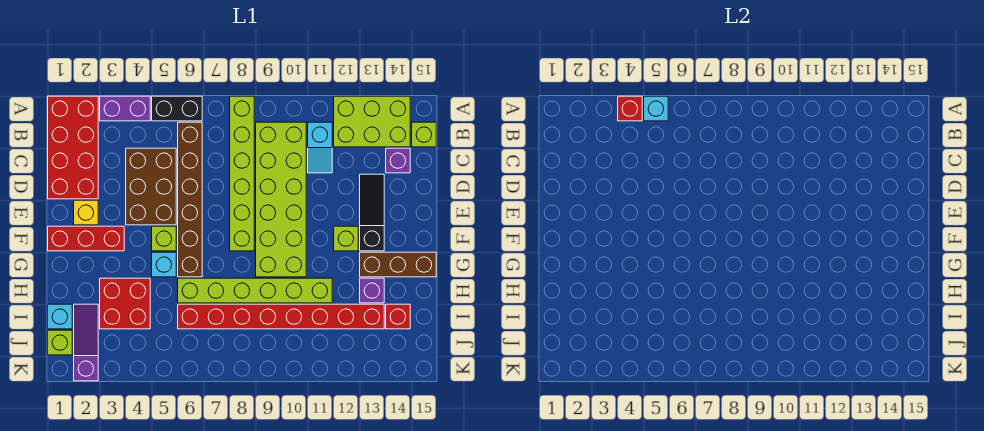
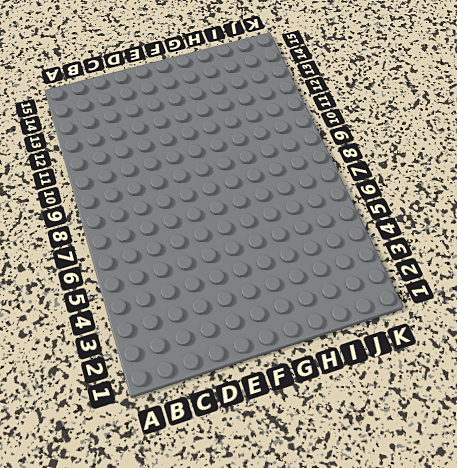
none -> red 2x4 brick [48,96,98,199]
none -> purple 1x2 brick [100,96,150,121]
none -> black 1x2 brick [152,96,202,121]

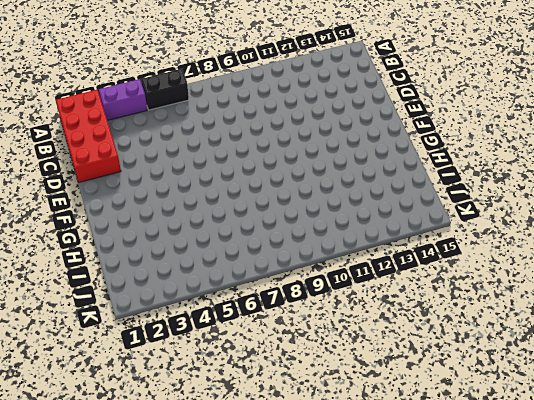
none -> lime 1x6 brick [230,96,254,251]
none -> lime 2x3 brick [334,96,410,147]
none -> brown 1x6 brick [178,122,202,277]

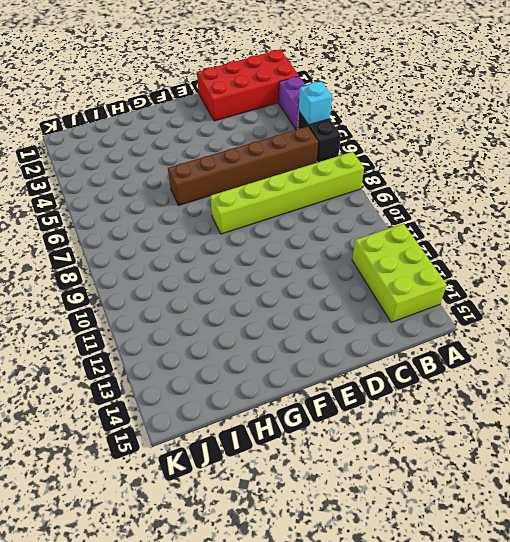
none -> lime 2x6 brick [256,122,306,277]
none -> cyan 1x2 slope [308,122,332,173]
none -> lime 1x1 brick [412,122,436,147]

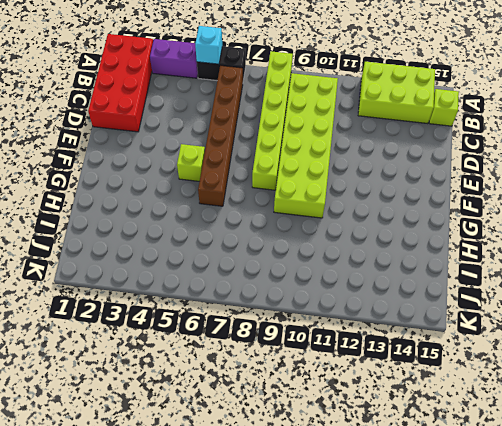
none -> cyan 1x2 slope [308,122,332,173]
none -> brown 2x3 brick [126,148,176,225]
none -> purple 1x1 brick [386,148,410,173]

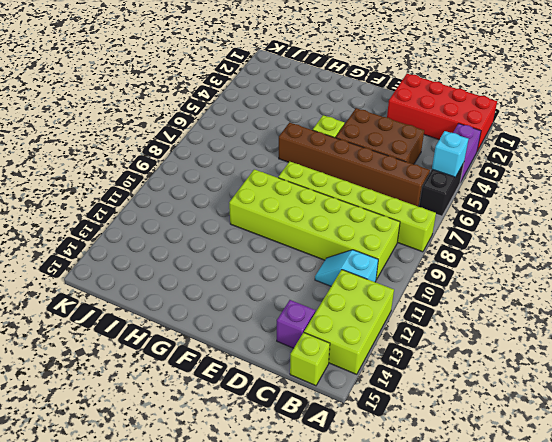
none -> black 1x3 slope [360,174,384,251]
none -> yellow 1x1 brick [74,200,98,225]
none -> red 1x3 brick [48,226,124,251]

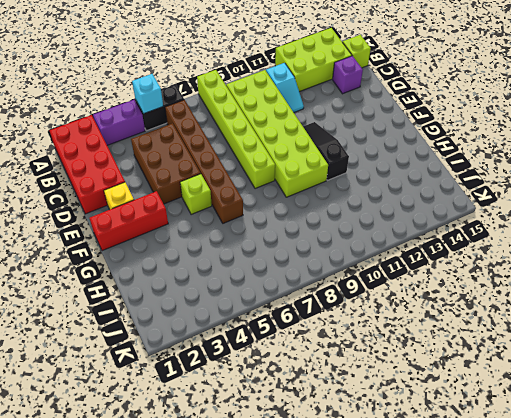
black 1x3 slope [303,122,349,180] -> black 1x3 slope moved to [360,174,384,251]
none -> lime 1x1 brick [334,226,358,251]
none -> cyan 1x1 brick [152,252,176,277]
none -> brown 1x3 brick [360,252,436,277]

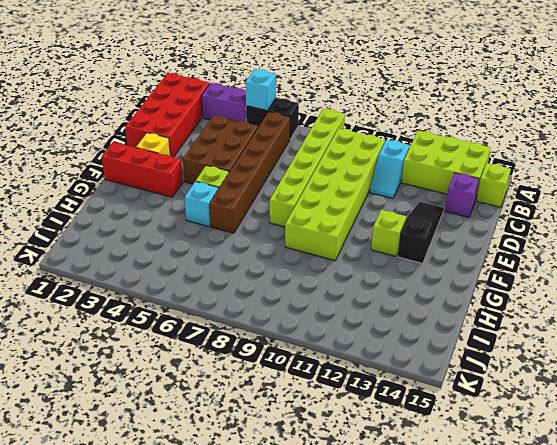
none -> brown 1x3 brick [360,252,436,277]
none -> red 2x2 brick [100,278,150,329]
none -> lime 1x6 brick [178,278,332,303]

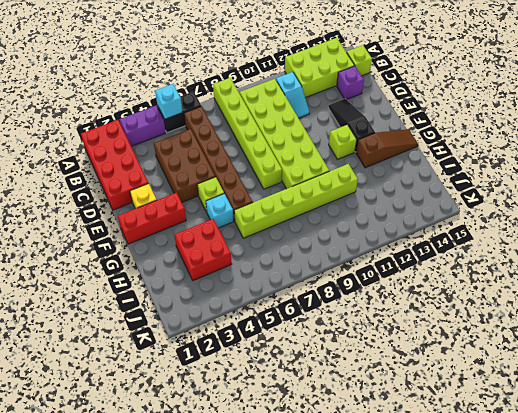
brown 1x3 slope [356,129,418,168] -> brown 1x3 brick [360,252,436,277]
none -> purple 1x1 brick [360,278,384,303]
none -> cyan 1x1 brick [48,304,72,329]
none -> purple 1x3 slope [74,304,98,381]

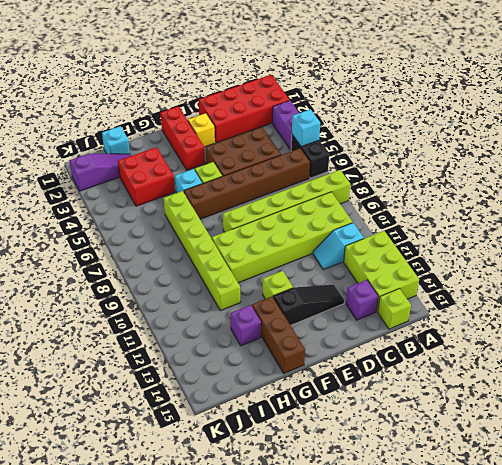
none -> red 1x8 brick [178,304,384,329]
none -> red 1x1 brick [386,304,410,329]
none -> lime 1x1 brick [48,330,72,355]

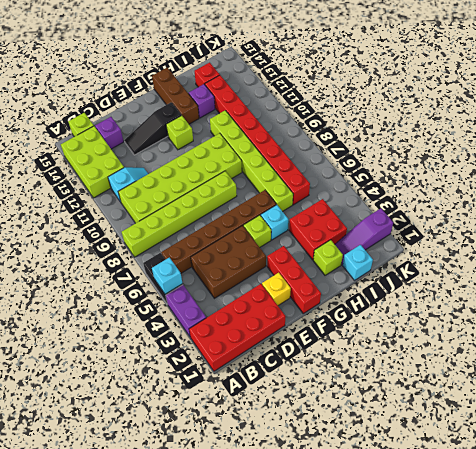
lime 1x1 brick [313,240,343,275] -> lime 1x1 brick moved to [48,330,72,355]
none -> red 1x1 brick [618,96,642,121]

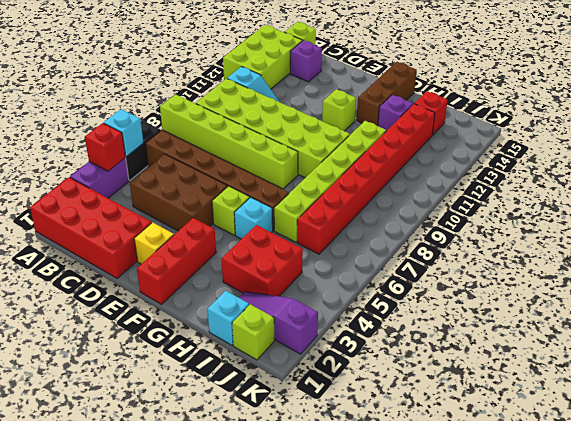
none -> black 1x3 slope [360,174,384,251]

